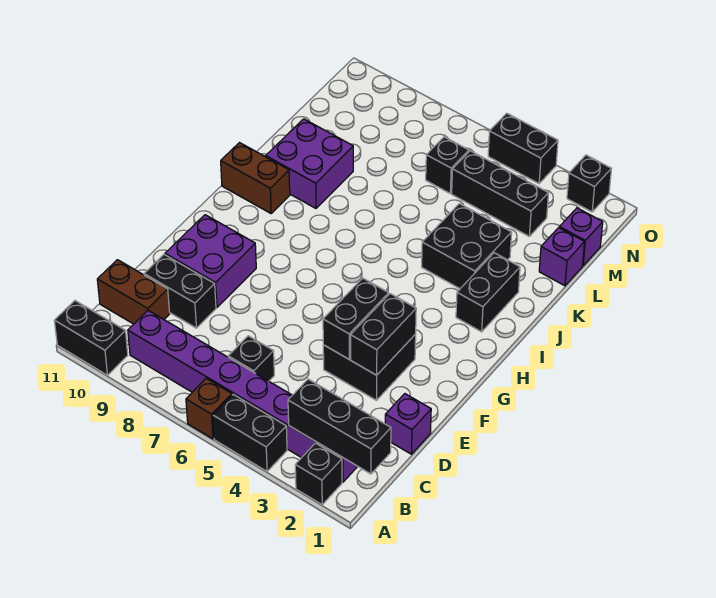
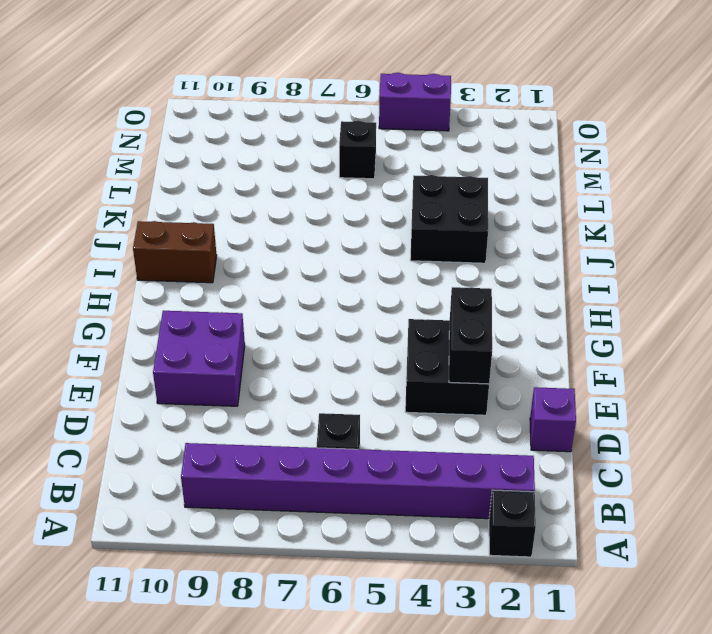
purple 1x2 brick [379,73,451,131] -> black 1x2 brick [488,113,558,183]
none -> black 1x2 brick [213,394,287,471]
none -> brown 1x1 brick [186,378,232,439]
none -> black 1x2 brick [54,301,128,375]

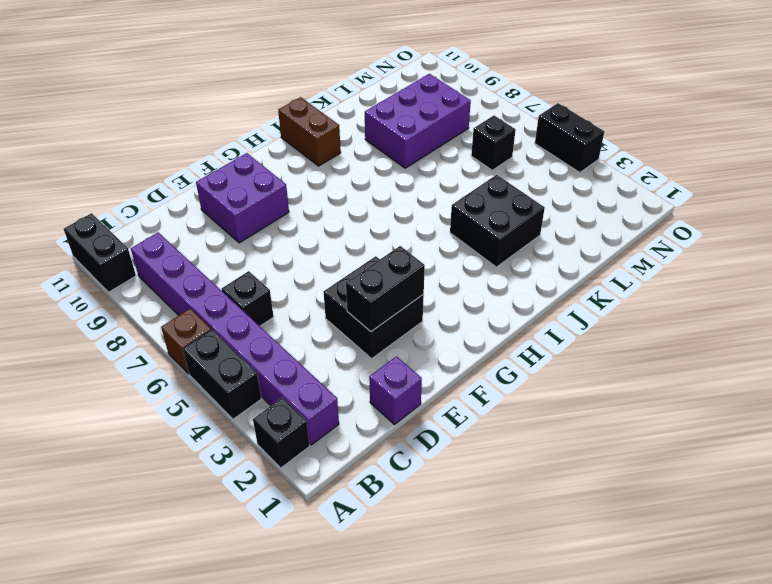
purple 2x3 brick [365,74,471,168] -> purple 2x2 brick [266,119,353,208]
none -> brown 1x2 brick [97,260,170,324]
none -> black 1x2 brick [144,255,216,328]
none -> black 1x2 brick [456,253,520,332]

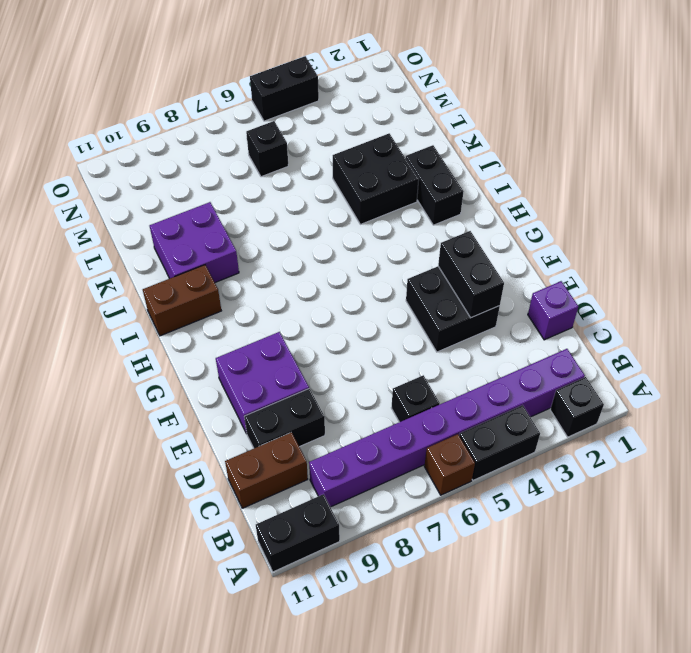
none -> purple 1x1 brick [539,228,584,286]
none -> purple 1x1 brick [559,208,603,266]
none -> black 1x3 brick [452,151,549,236]

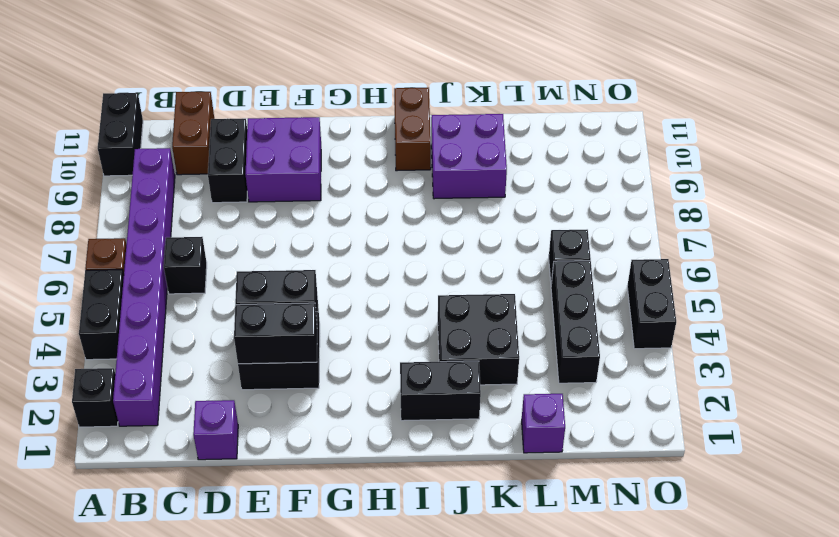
none -> purple 1x1 brick [559,208,603,266]
none -> black 1x1 brick [567,155,611,212]
none -> black 1x3 brick [288,379,391,474]

